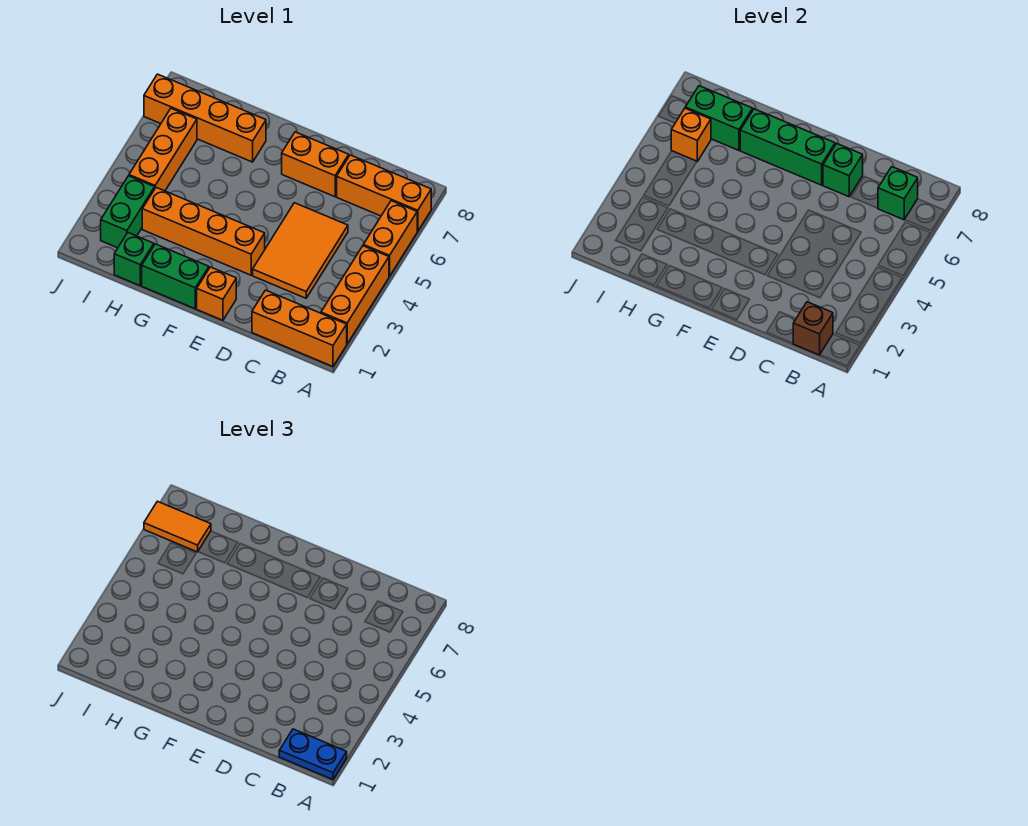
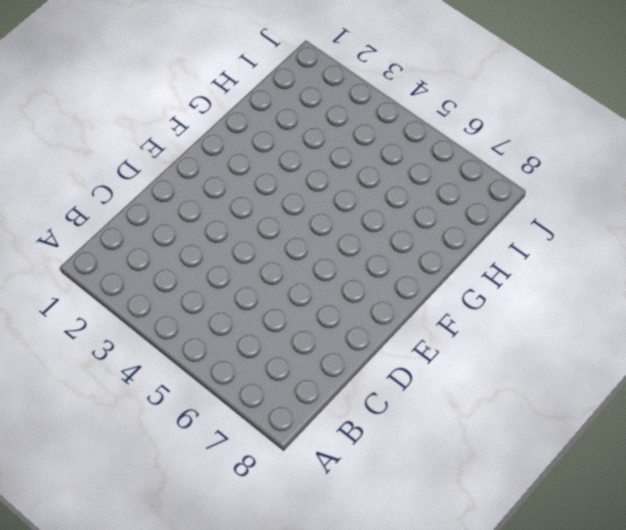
none -> orange 1x3 brick [252,290,347,366]
none -> orange 1x3 brick [321,246,389,344]
none -> orange 1x2 brick [363,201,417,276]

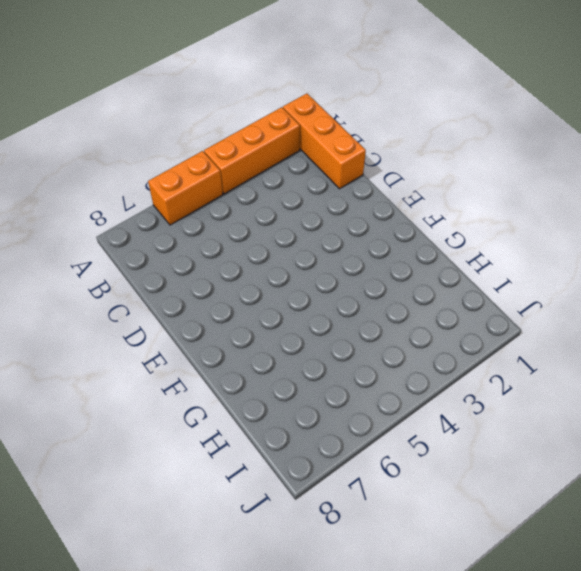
none -> orange 1x3 brick [337,155,431,231]
none -> orange 2x3 tile [253,203,348,298]
none -> orange 1x2 brick [282,132,349,197]

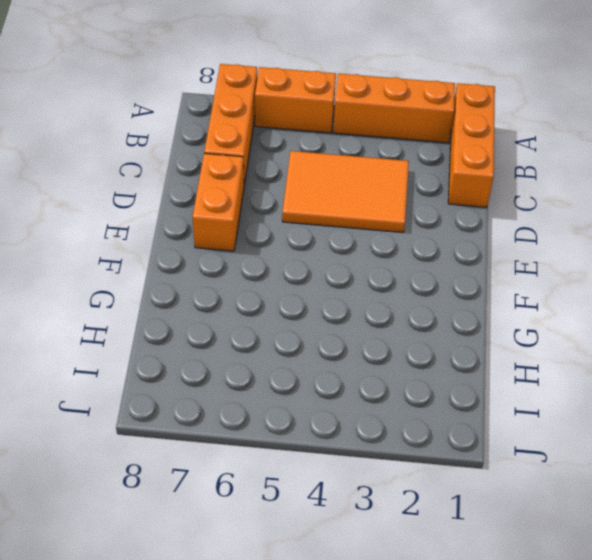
none -> orange 1x1 brick [197,267,236,320]
none -> orange 1x4 brick [142,188,265,275]
none -> green 1x2 brick [142,244,209,309]

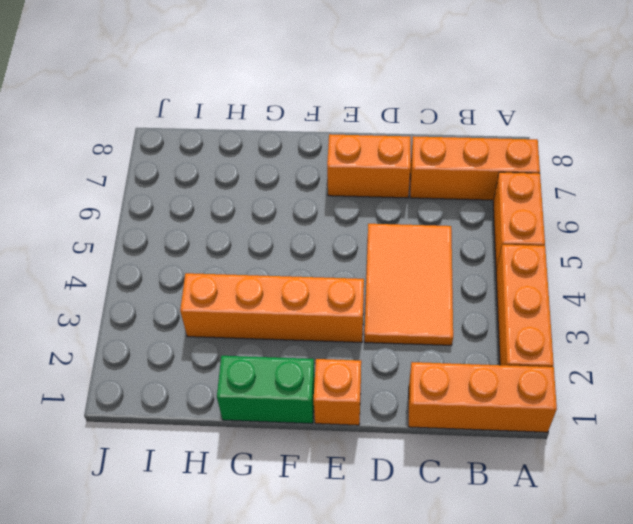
none -> orange 1x4 brick [144,74,266,162]
none -> green 1x1 brick [114,233,154,286]
none -> green 1x2 brick [101,176,155,248]

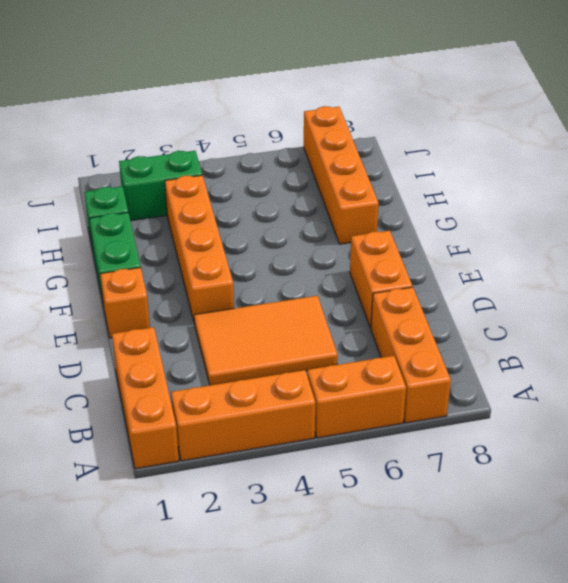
none -> orange 1x3 brick [129,108,197,191]
none -> brown 1x1 brick [793,302,833,355]
none -> green 1x1 brick [878,167,918,220]

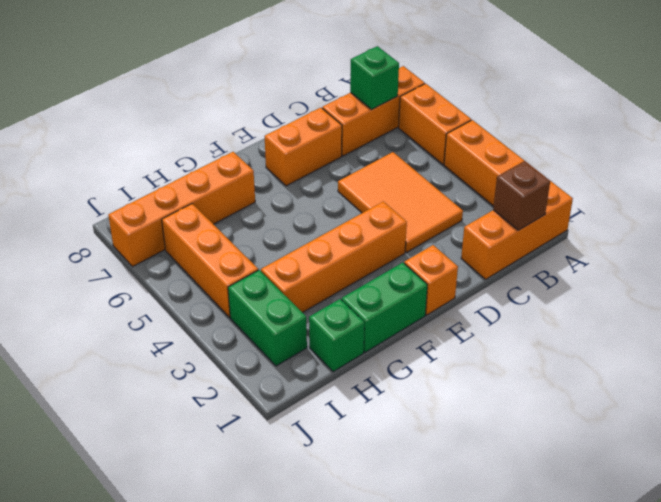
none -> green 1x1 brick [823,144,863,197]
none -> green 1x3 brick [740,109,835,185]
none -> green 1x2 brick [685,86,753,150]

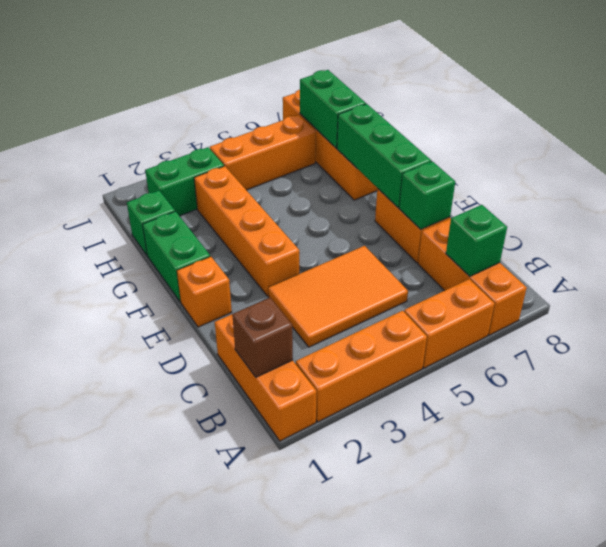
none -> orange 1x1 brick [671,108,711,161]
none -> blue 1x2 plate [279,729,347,779]
none -> orange 1x2 tile [144,501,211,552]

